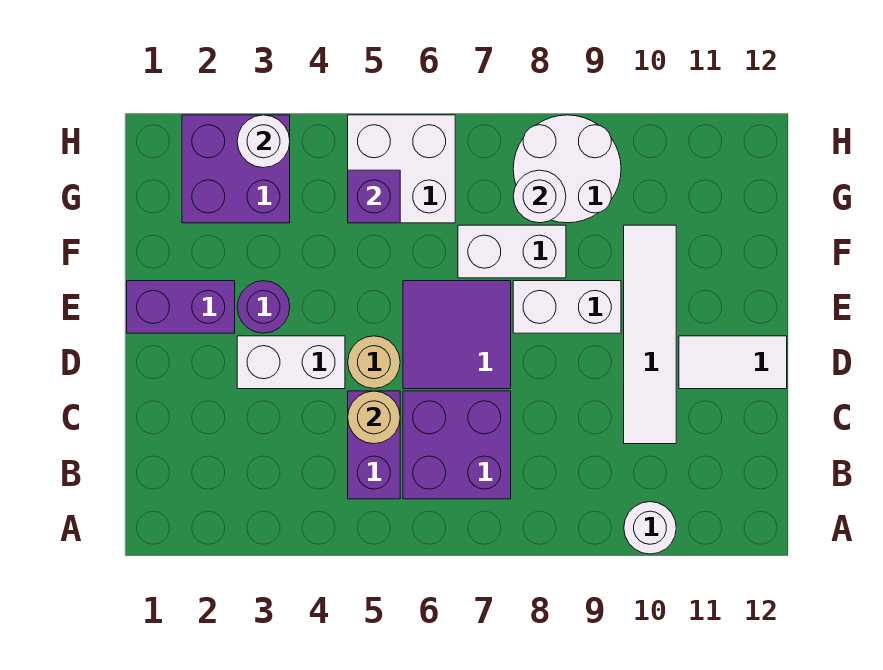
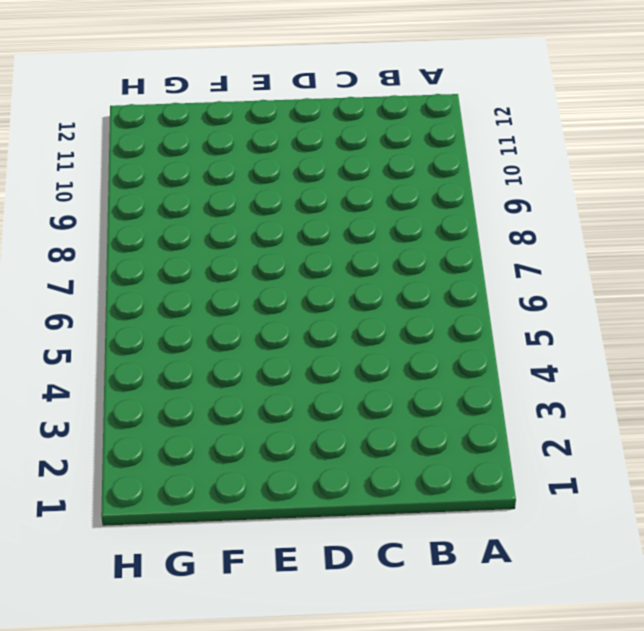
none -> white 1x1 round brick [624,502,676,554]
none -> purple 1x2 brick [348,391,400,499]
none -> purple 2x2 brick [403,391,511,499]

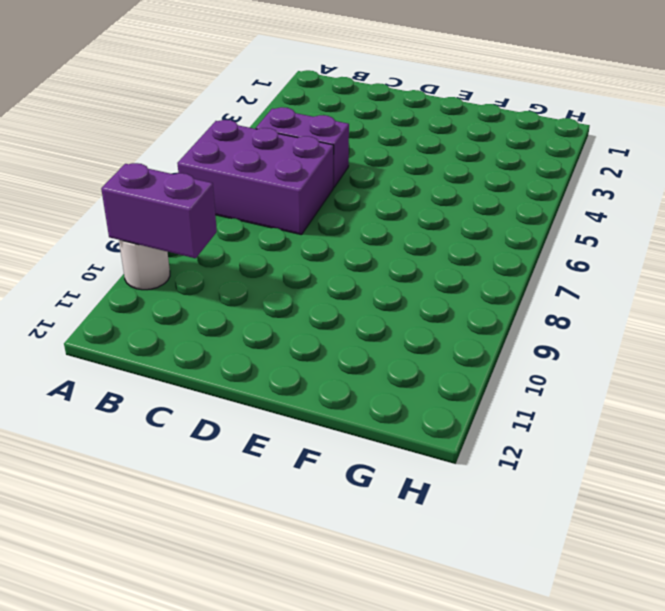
purple 2x3 brick [177,120,334,235] -> purple 2x2 brick [403,391,511,499]
purple 1x2 brick [101,163,217,258] -> purple 1x2 brick turned to [127,281,235,333]
none -> white 1x4 tile [624,225,676,444]
none -> white 1x2 brick [237,336,345,389]
none -> tan 1x1 round brick [348,336,400,388]

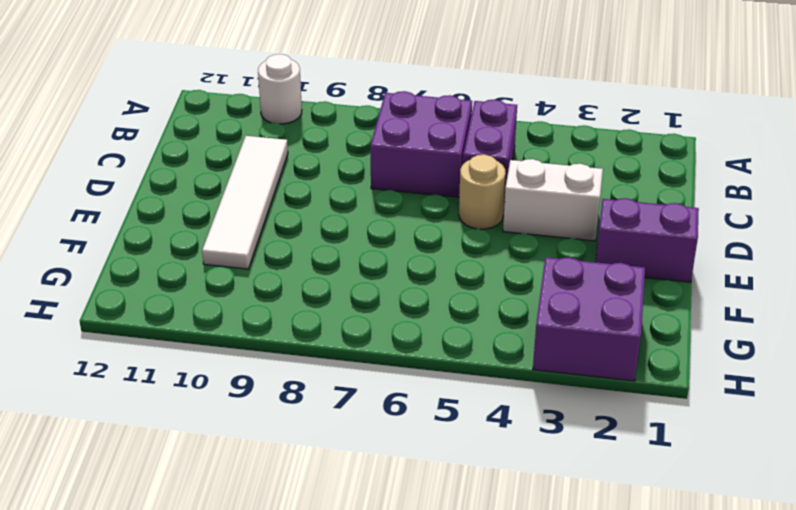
none -> purple 2x2 tile [403,281,511,389]
none -> white 1x2 tile [679,336,787,389]
none -> purple 1x1 round brick [237,281,290,333]

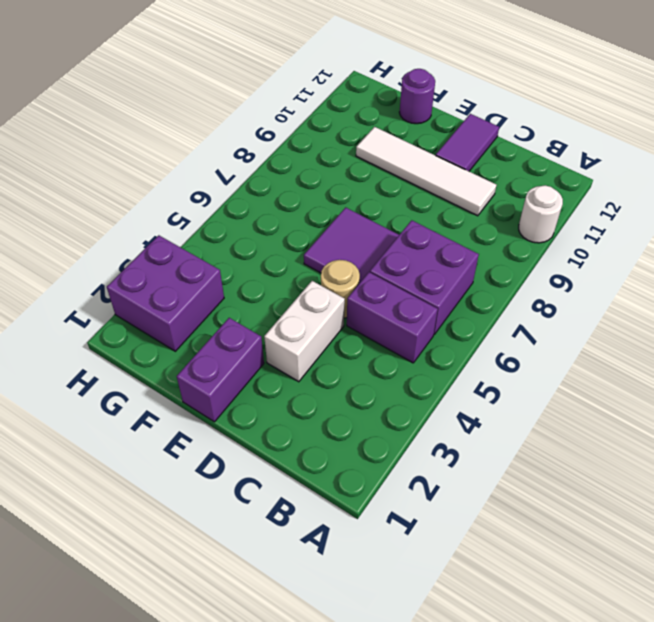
purple 1x2 tile [436,114,499,171] -> white 1x2 tile [679,336,787,389]
purple 1x1 round brick [399,69,435,124] -> purple 1x1 round brick moved to [237,281,290,333]
none -> white 1x2 brick [513,281,621,333]
none -> white 1x2 brick [458,225,566,278]
none -> white 2x2 brick [348,115,455,223]

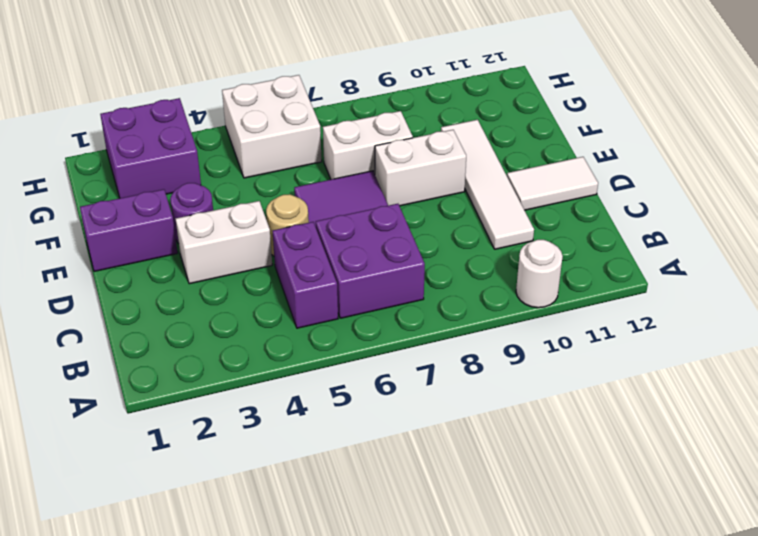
none -> white 2x2 round brick [513,115,621,223]
none -> tan 1x1 round brick [348,391,400,444]
none -> purple 1x1 brick [348,170,400,223]

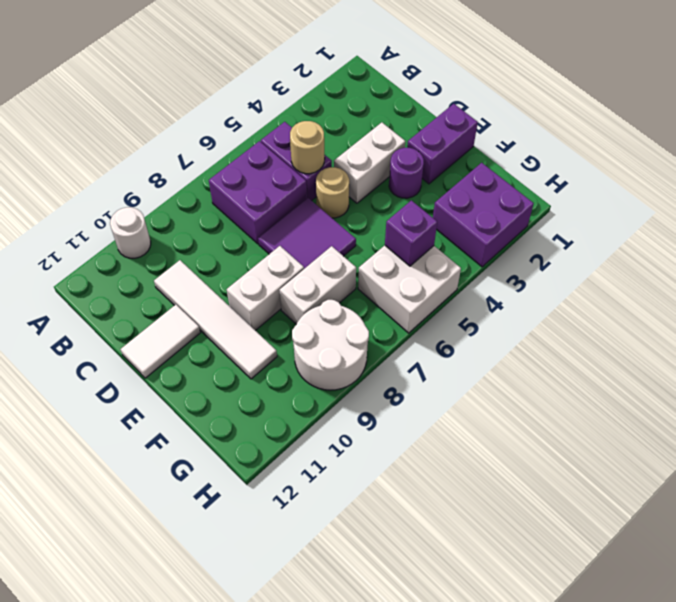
none -> white 1x1 round brick [513,170,566,223]
none -> white 1x1 round brick [237,115,290,168]

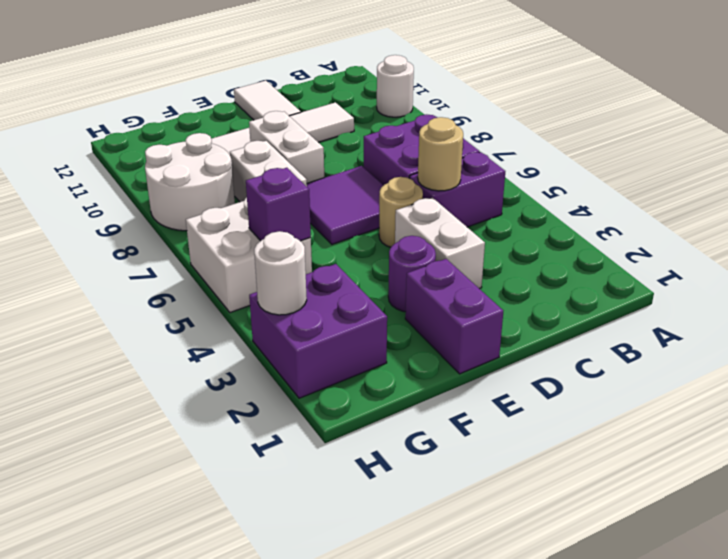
none -> white 1x1 round brick [513,170,566,223]

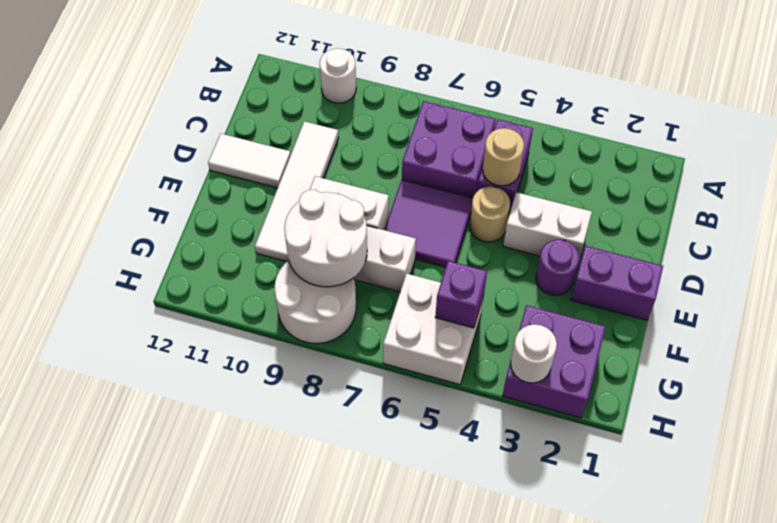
white 2x2 round brick [284,190,367,287] -> white 1x1 round brick [513,170,566,223]

